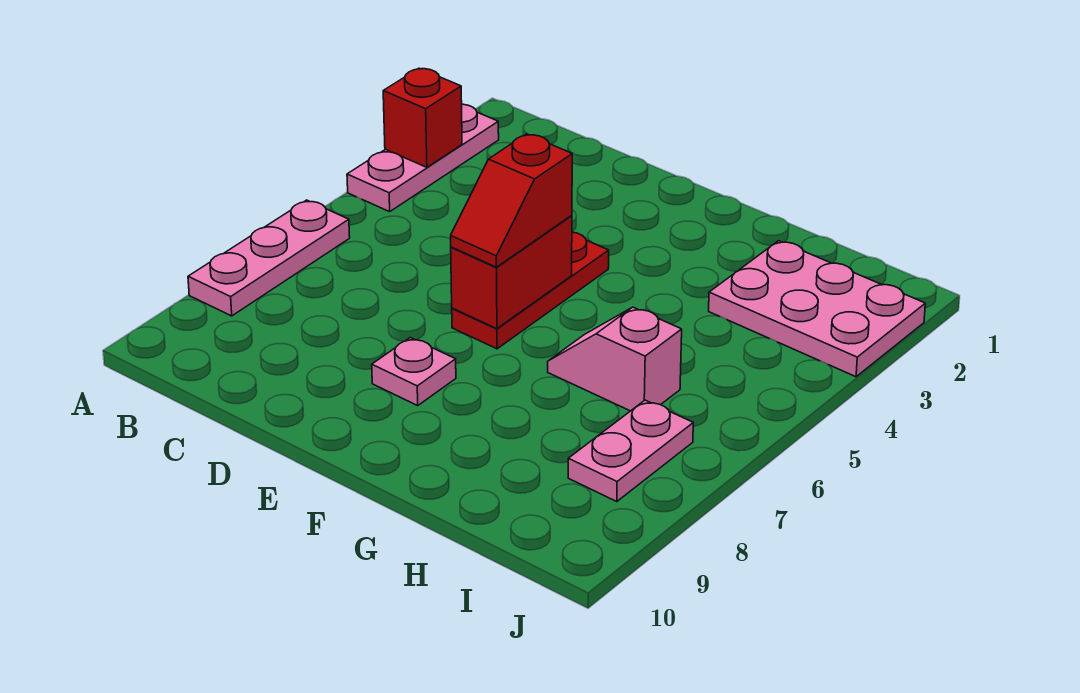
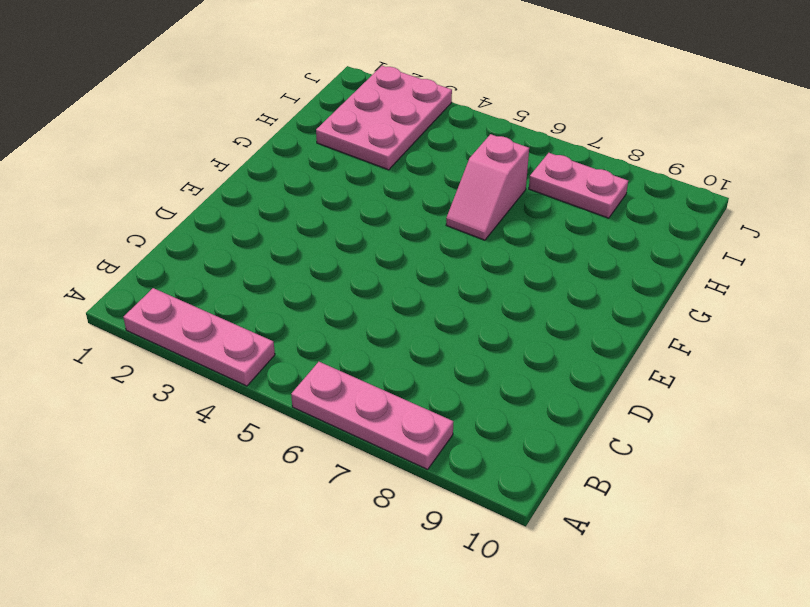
none -> red 1x3 plate [452,232,609,349]
none -> pink 1x1 plate [372,338,456,405]

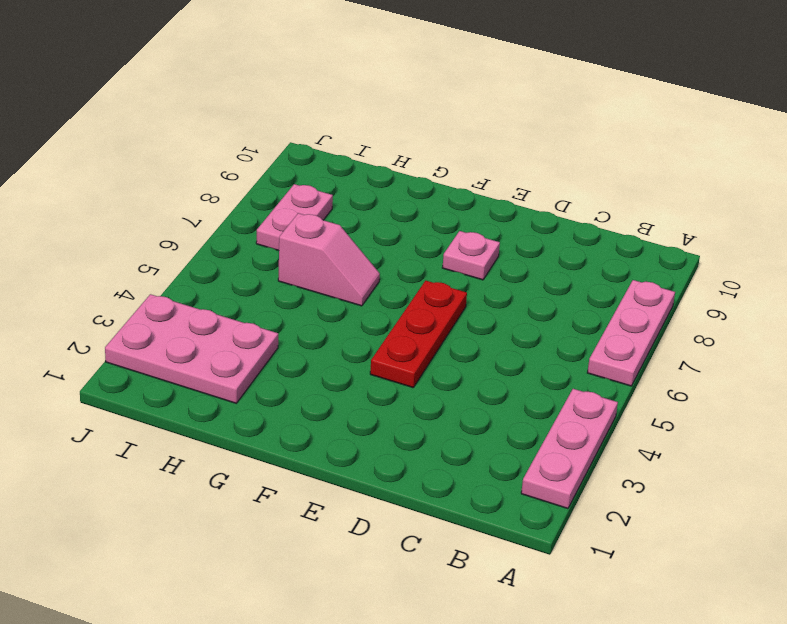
none -> red 1x1 brick [383,68,462,167]
none -> red 1x2 brick [451,215,572,329]

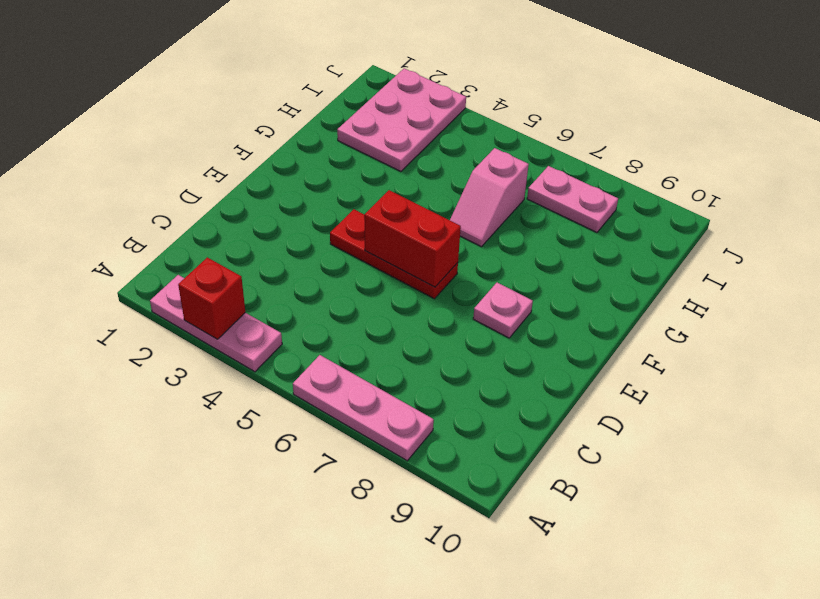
none -> red 1x2 slope [451,134,572,267]

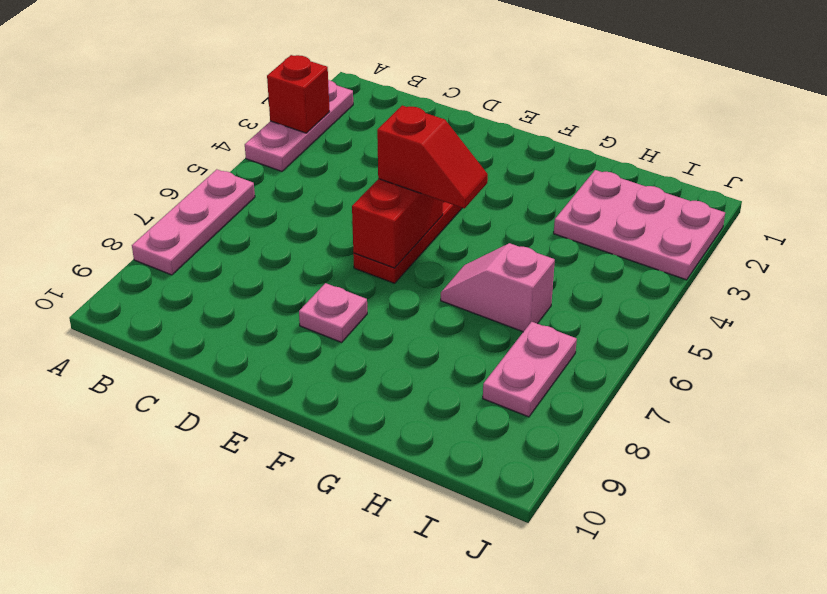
red 1x2 slope [377,106,488,208] -> red 1x2 slope turned to [451,134,572,267]

